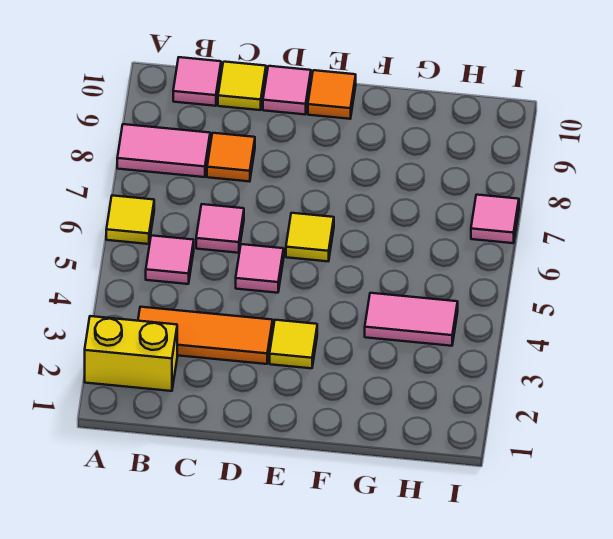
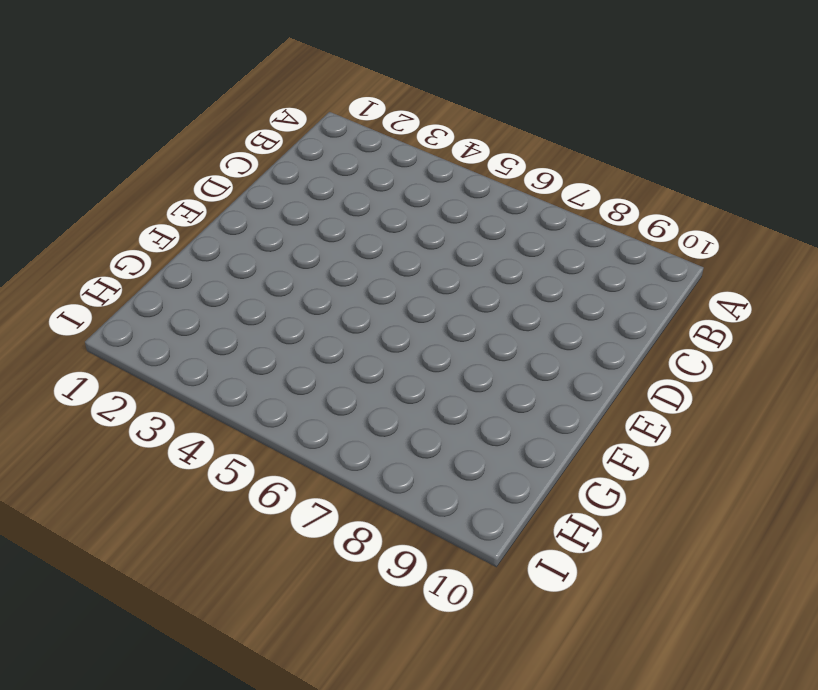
none -> yellow 1x2 brick [85,316,177,391]
none -> yellow 1x1 tile [106,195,154,244]
none -> pink 1x2 tile [117,124,210,177]

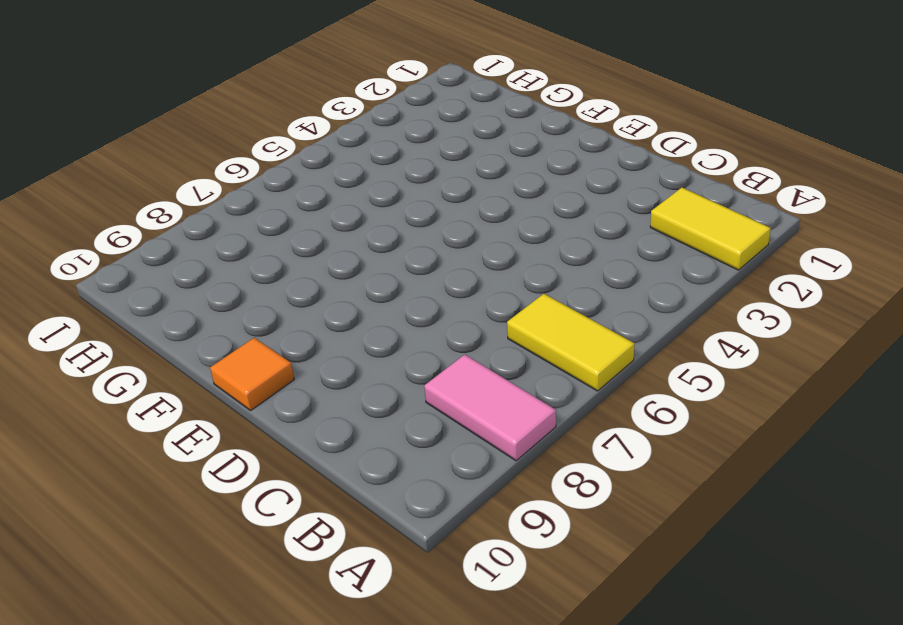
yellow 1x2 tile [650,188,771,270] -> yellow 1x2 brick [85,316,177,391]
yellow 1x2 tile [507,294,635,391] -> yellow 1x1 tile [106,195,154,244]
none -> orange 1x3 tile [138,307,273,364]
none -> pink 1x1 tile [146,235,194,284]
none -> pink 1x1 tile [173,57,221,106]

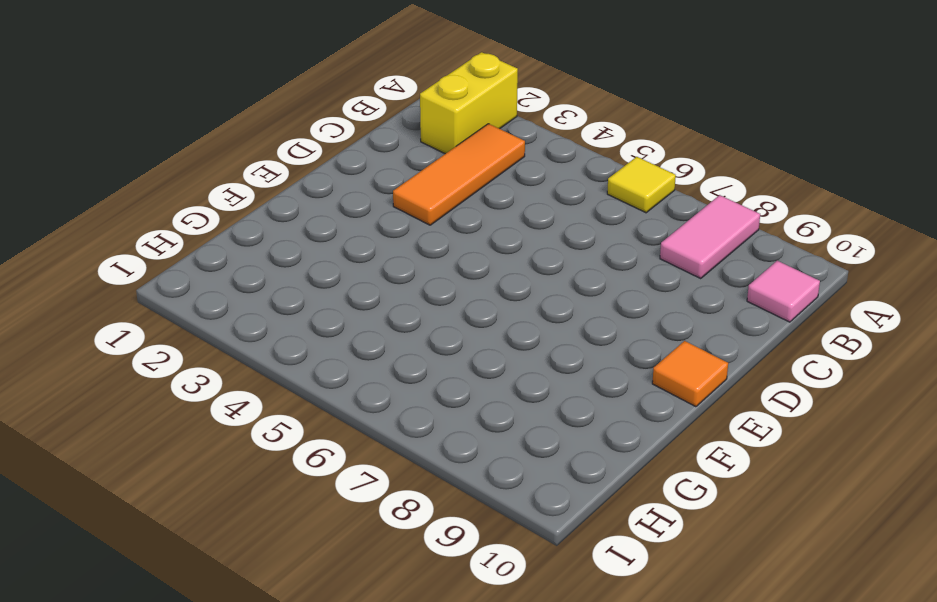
none -> pink 1x1 tile [146,235,194,284]
none -> pink 1x1 tile [196,204,244,253]
none -> orange 1x1 tile [207,133,255,182]

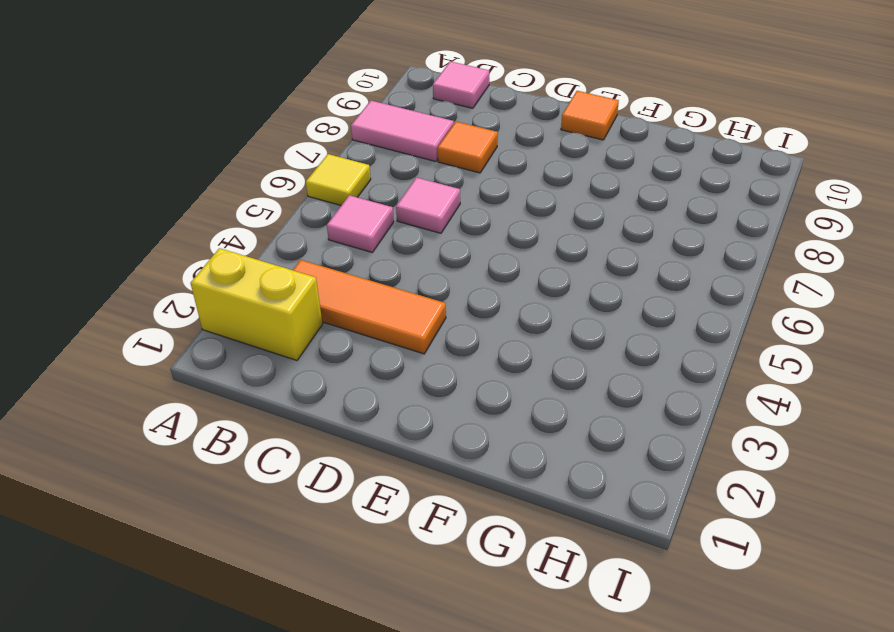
none -> yellow 1x1 tile [218,62,266,110]
none -> pink 1x1 tile [236,244,284,293]
none -> pink 1x1 tile [263,66,311,114]

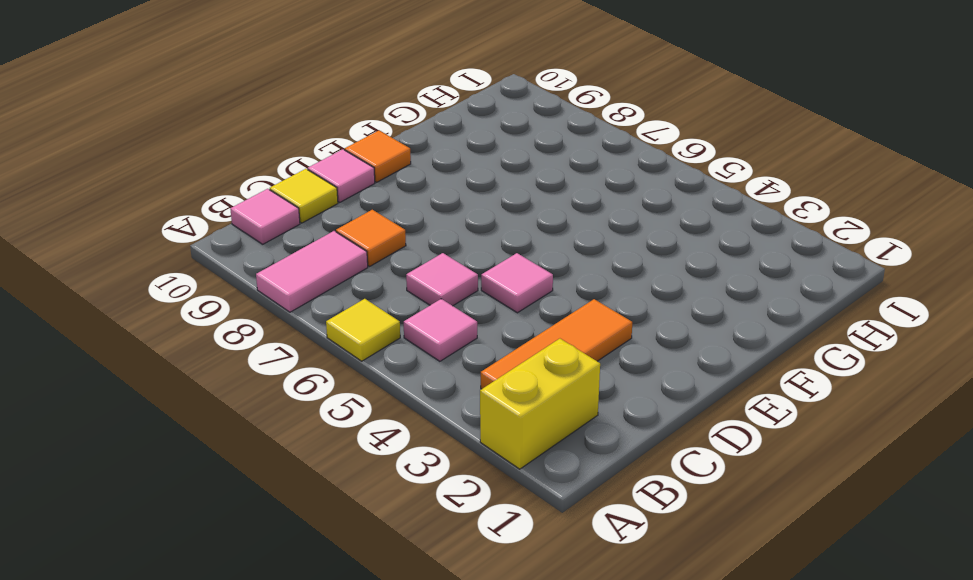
none -> yellow 1x1 tile [270,320,317,368]
none -> yellow 1x1 tile [286,213,334,261]
none -> pink 1x2 tile [365,293,458,346]

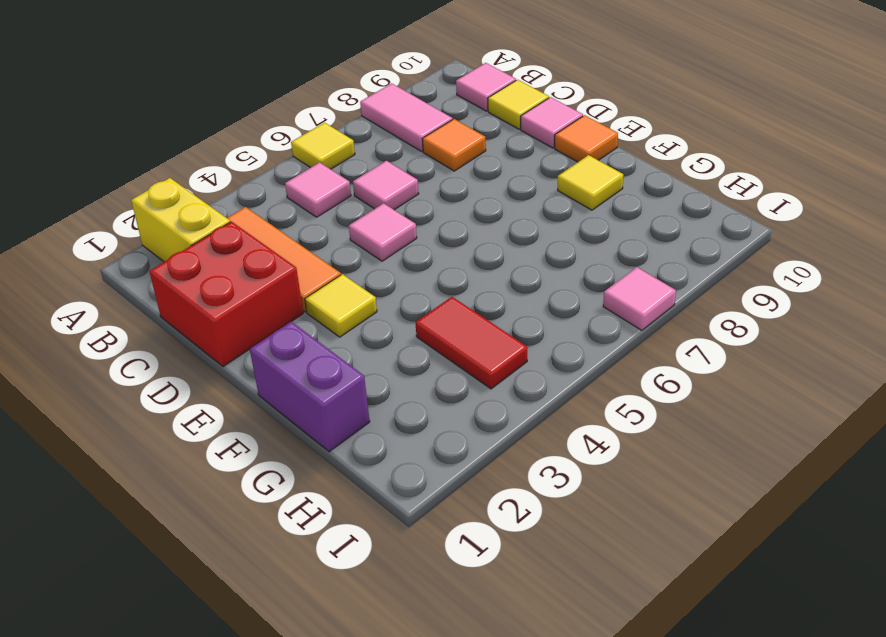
red 2x2 brick [149,222,303,367] -> none
purple 1x2 brick [250,322,370,452] -> none
yellow 1x1 tile [558,155,623,210] -> yellow 1x1 tile moved to [286,213,334,261]
red 1x2 tile [415,297,527,389] -> pink 1x2 tile [365,293,458,346]

